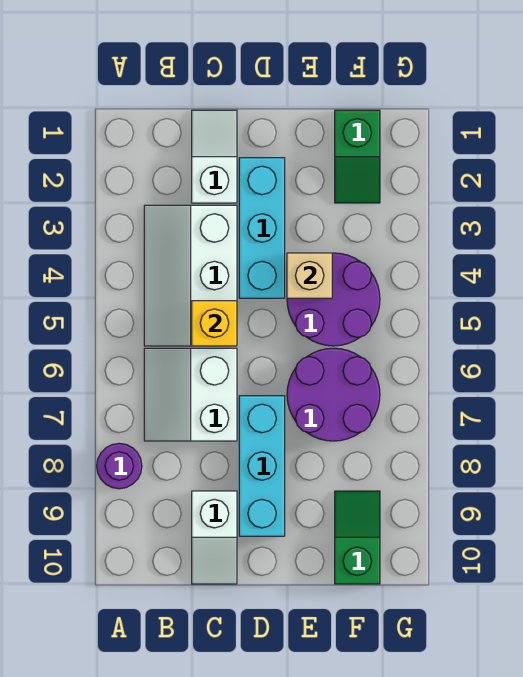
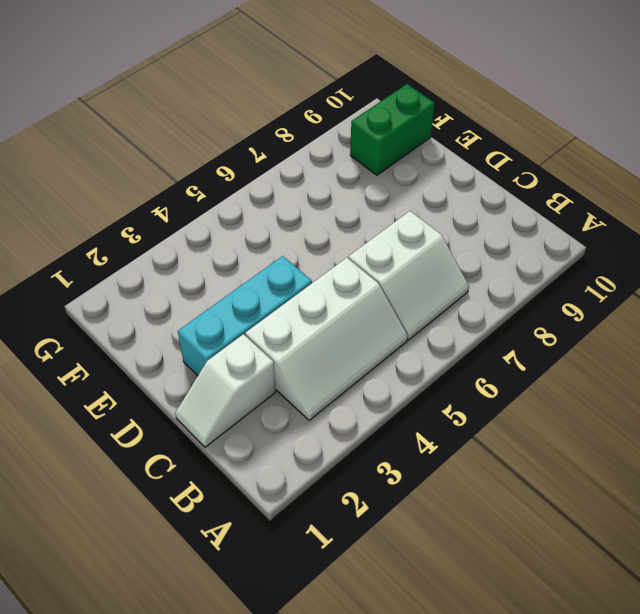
green 1x2 brick [350,84,435,175] -> green 1x2 slope [335,491,380,584]
none -> purple 1x1 round brick [97,443,142,489]
none -> white 1x2 slope [192,491,237,584]
none -> cyan 1x3 brick [239,396,285,536]

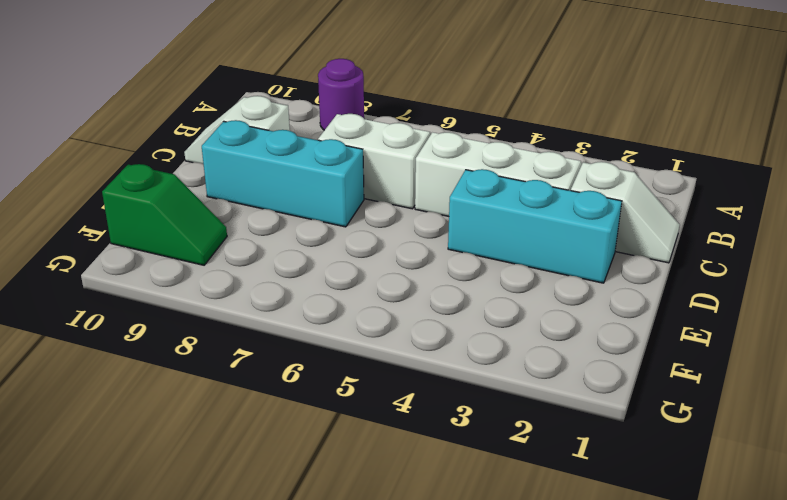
none -> purple 2x2 round brick [287,253,380,346]
none -> purple 2x2 round brick [287,348,380,441]
none -> green 1x2 slope [335,110,380,203]

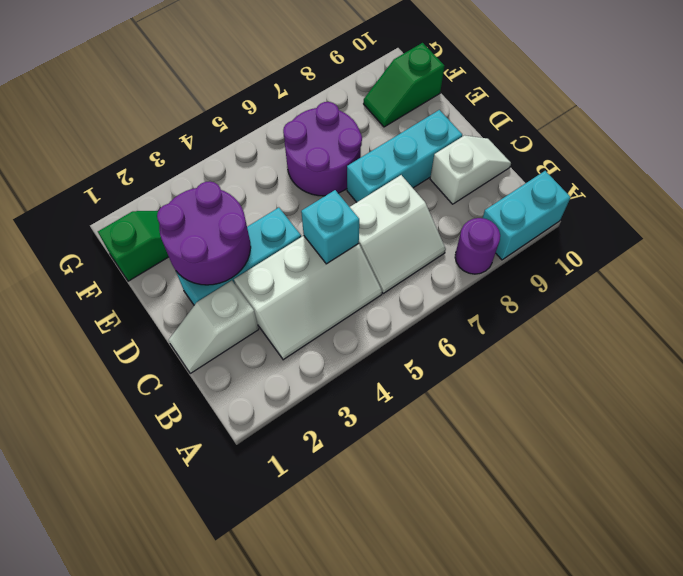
cyan 1x2 brick [483,171,571,260] -> none
cyan 1x1 brick [301,190,359,264] -> yellow 1x1 brick [192,301,237,346]
purple 2x2 round brick [157,181,251,285] -> purple 2x2 round brick moved to [287,253,380,346]
none -> tan 1x1 brick [287,253,332,298]

